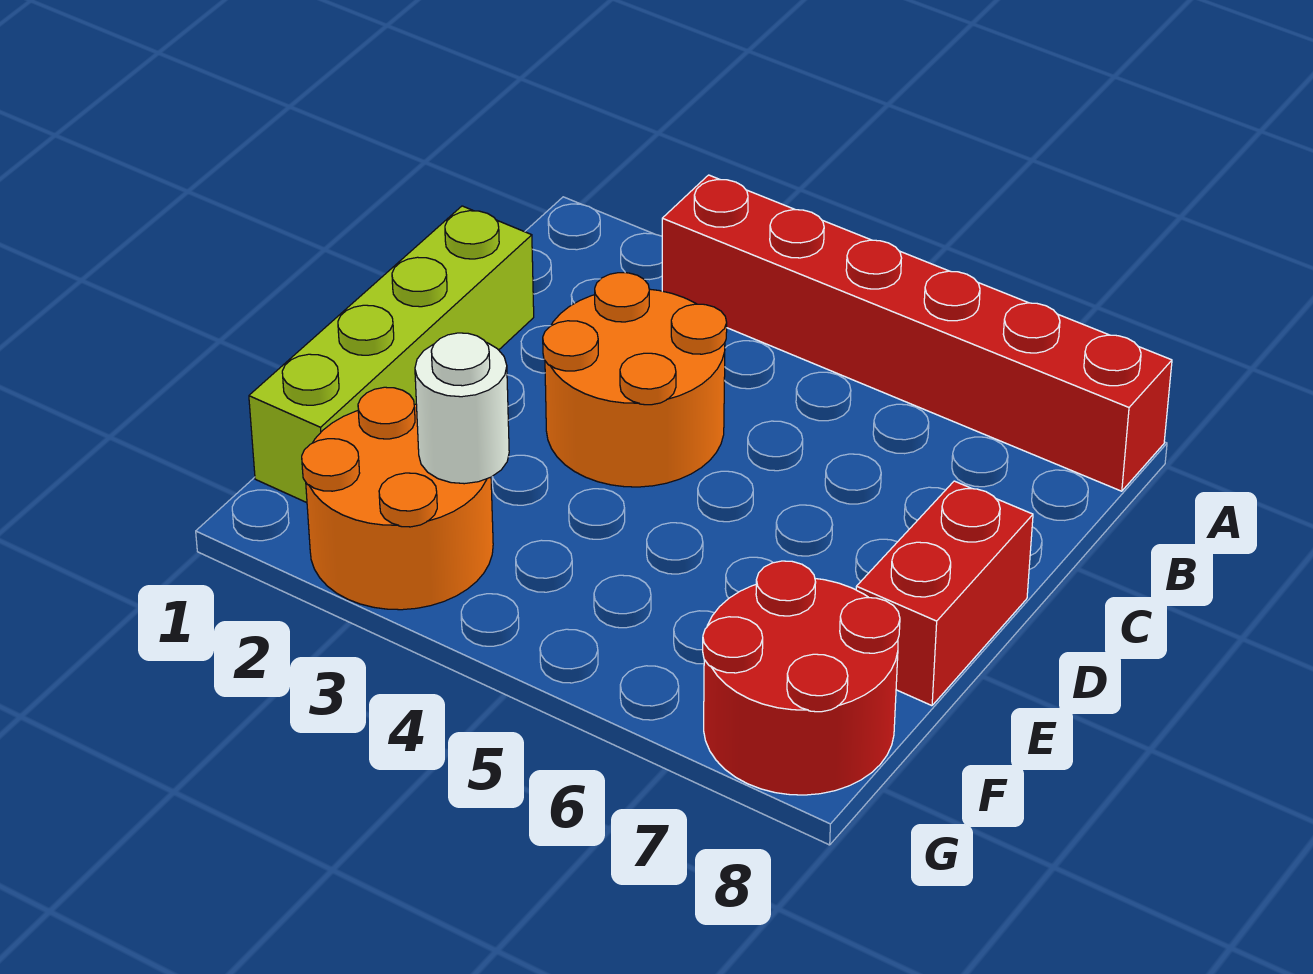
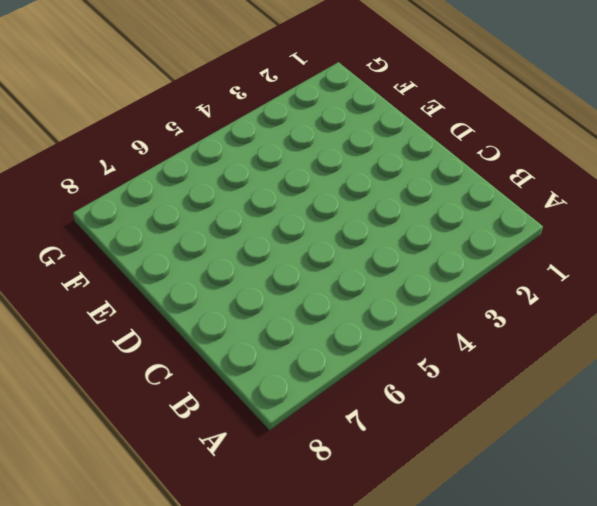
none -> red 1x6 brick [662,175,1172,491]
none -> lime 1x4 brick [249,206,534,503]

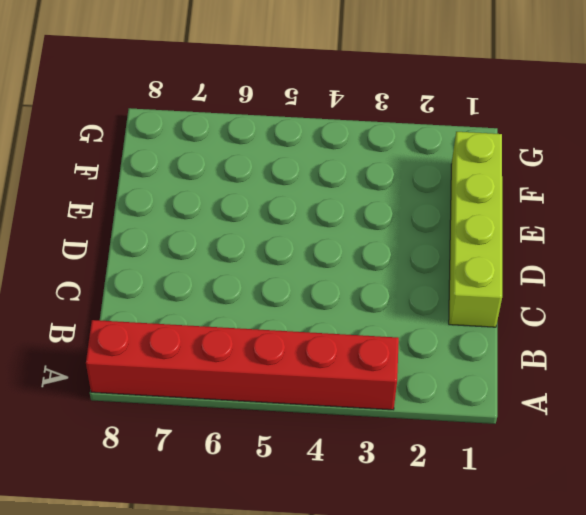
none -> orange 2x2 round brick [543,273,727,487]
none -> red 1x2 brick [856,481,1033,706]

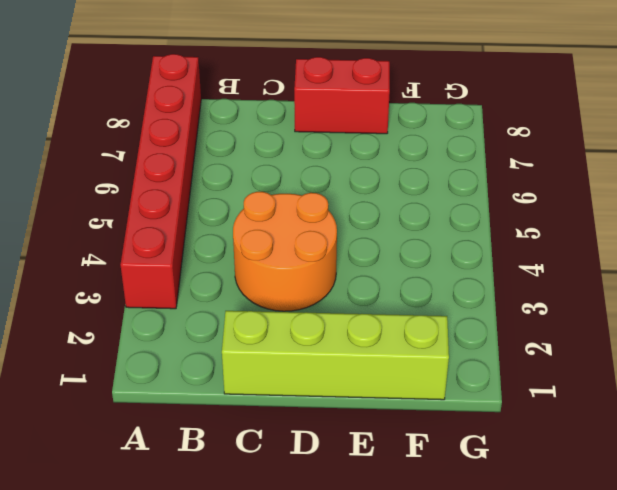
none -> orange 2x2 round brick [302,387,493,610]
none -> red 2x2 round brick [703,561,900,795]

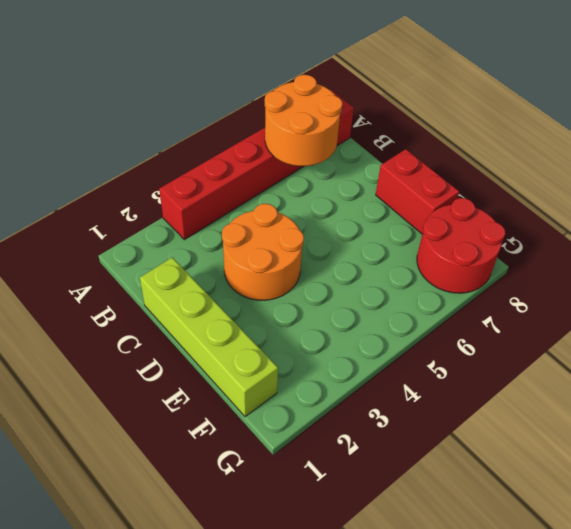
orange 2x2 round brick [264,75,342,166] -> orange 2x2 round brick moved to [302,387,493,610]
none -> white 1x1 round brick [415,333,509,484]

